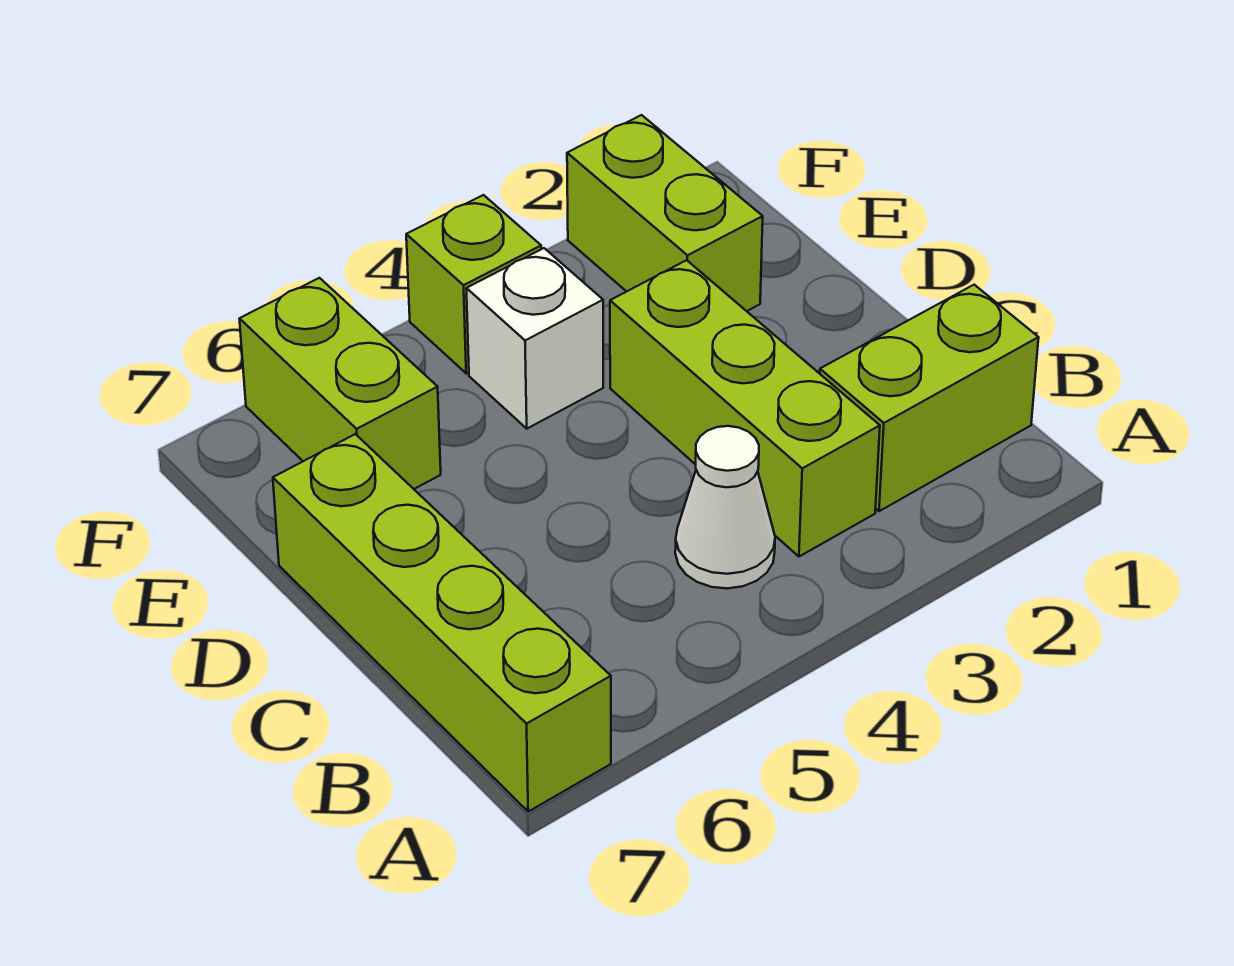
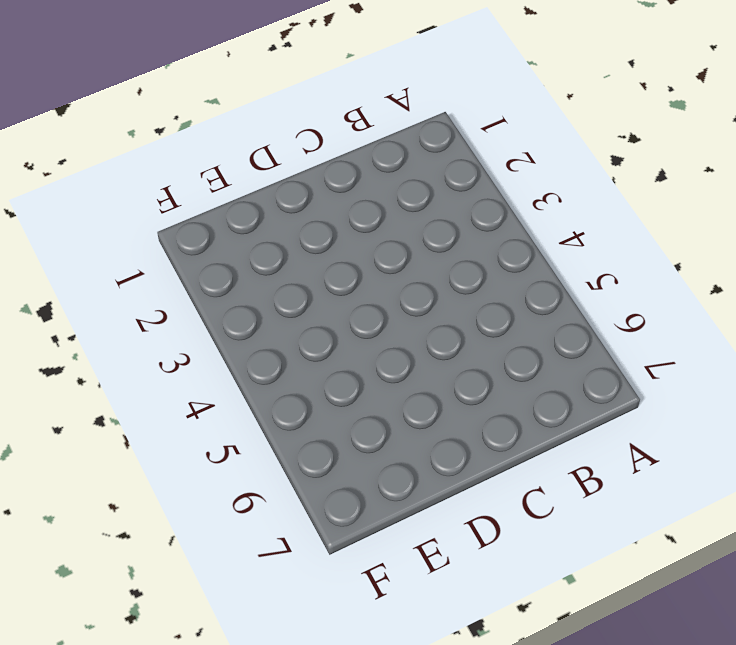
none -> lime 1x4 brick [273,434,611,811]
none -> lime 1x2 brick [820,285,1039,511]

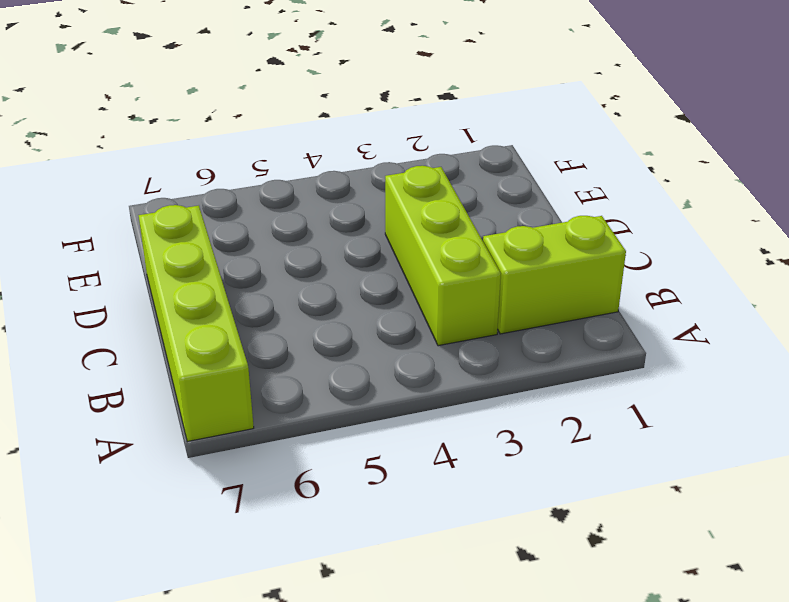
none -> white 1x1 cone [675,426,775,588]
none -> lime 1x2 brick [567,115,763,311]

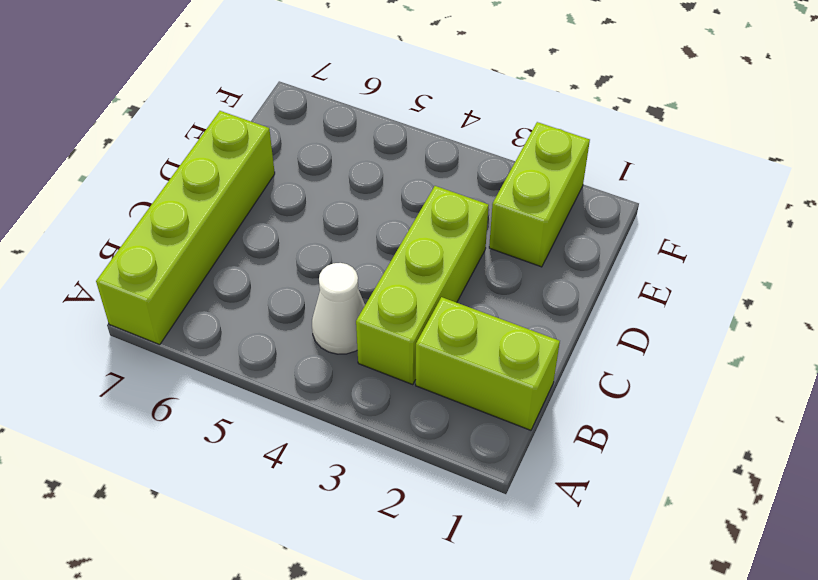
none -> white 1x1 brick [466,248,603,429]
none -> lime 1x2 brick [240,278,441,489]

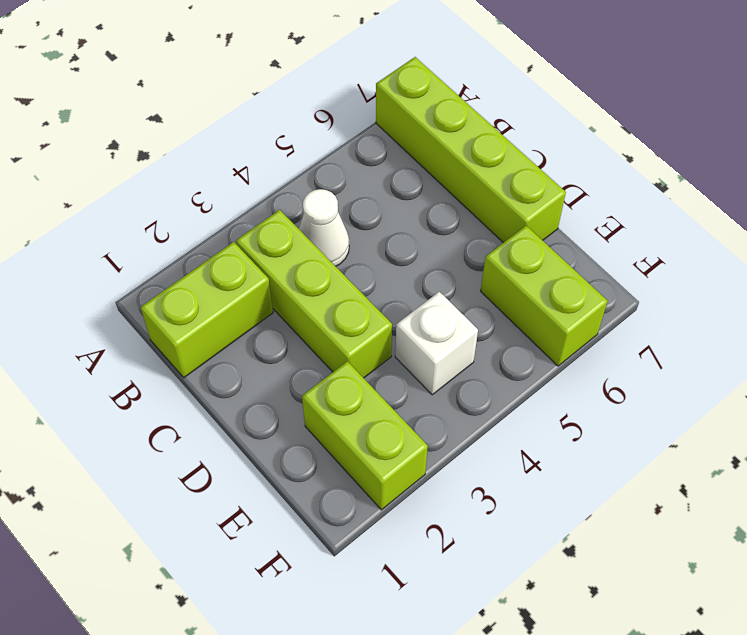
none -> lime 1x1 brick [406,195,541,373]

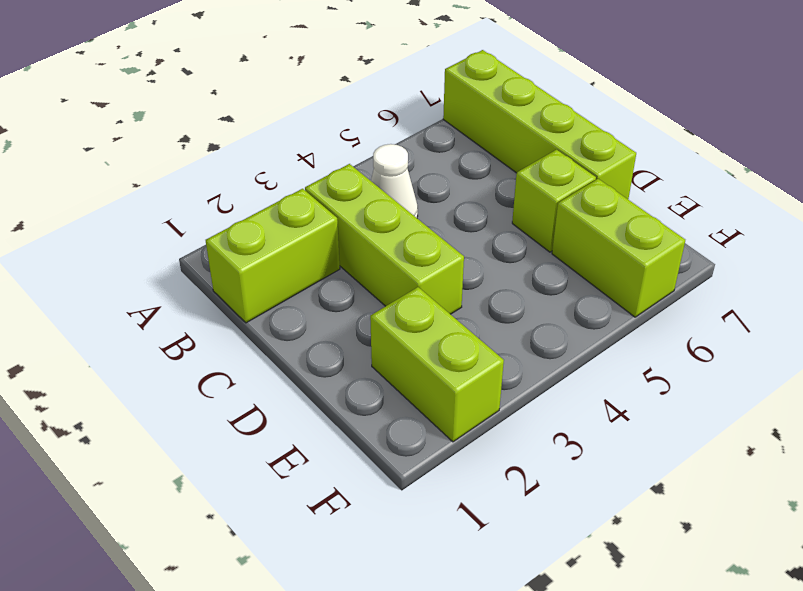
lime 1x1 brick [512,150,596,252] -> lime 1x1 brick moved to [406,195,541,373]
none -> white 1x1 brick [466,248,603,429]

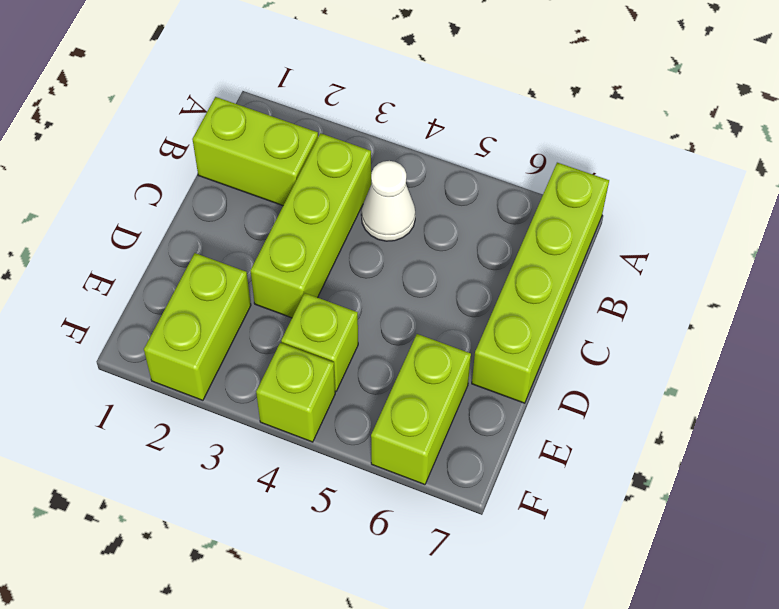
lime 1x1 brick [281,293,358,391] -> white 1x1 brick [466,248,603,429]

